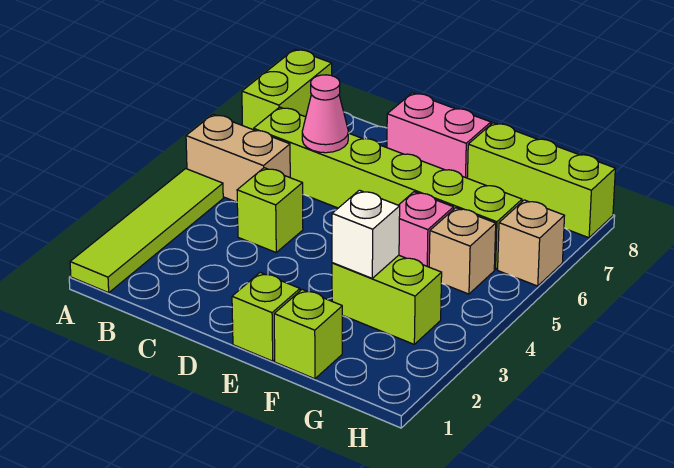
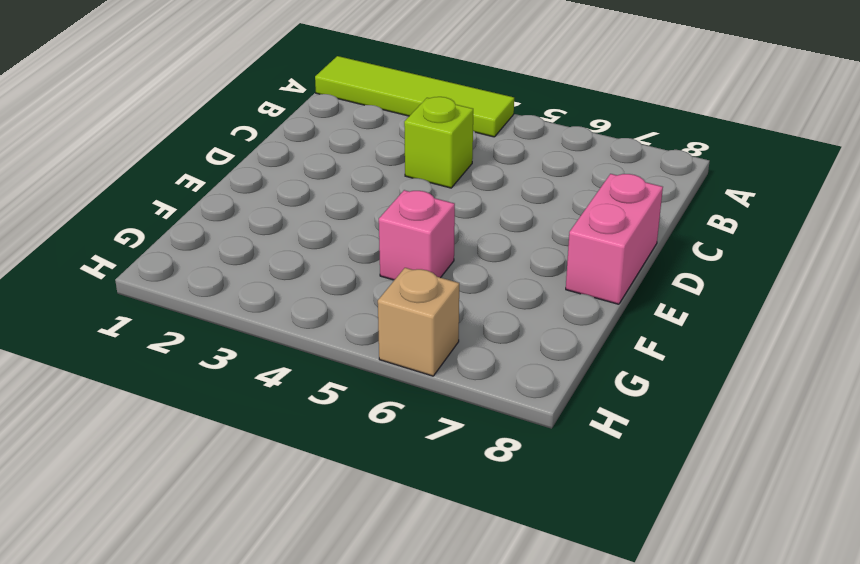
none -> tan 1x2 brick [186,114,290,202]
none -> lime 1x2 brick [242,49,332,130]
none -> lime 1x6 brick [254,107,522,270]

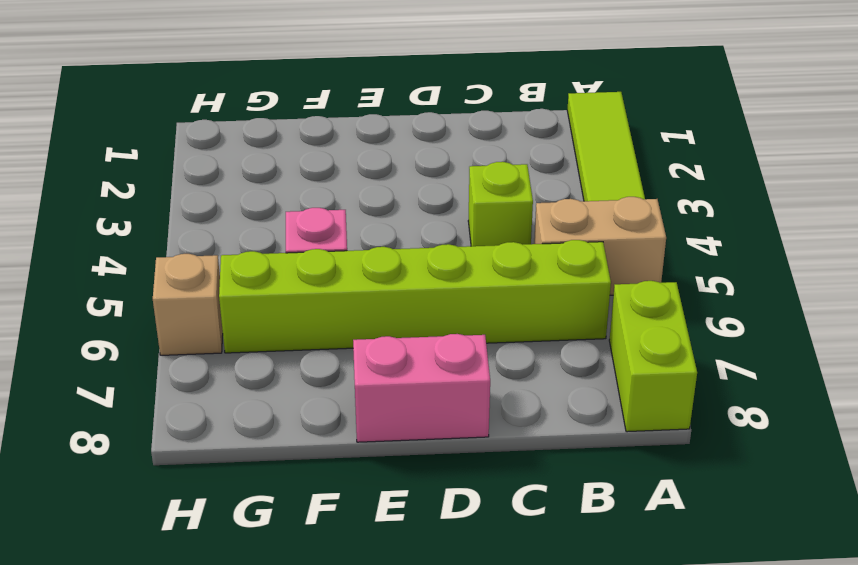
none -> lime 1x1 brick [232,272,300,361]
none -> lime 1x1 brick [274,289,342,379]
none -> lime 1x2 brick [332,255,442,344]

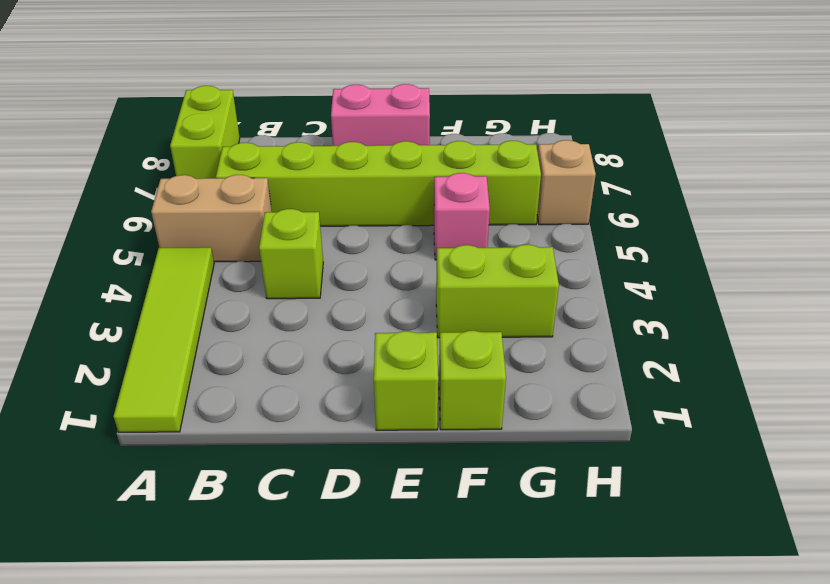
none -> lime 1x3 brick [467,123,615,238]
none -> tan 1x1 brick [429,208,496,294]
none -> pink 1x1 cone [302,75,348,153]

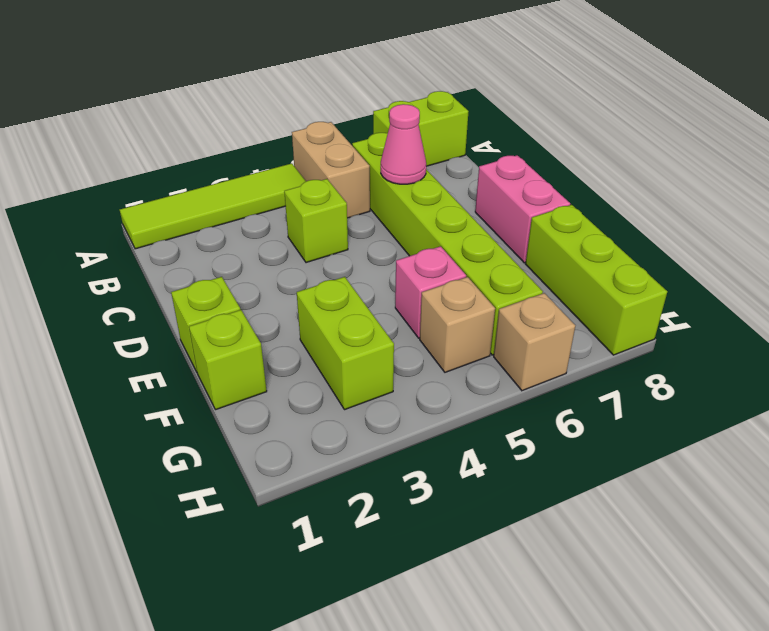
none -> white 1x1 brick [332,190,400,278]

